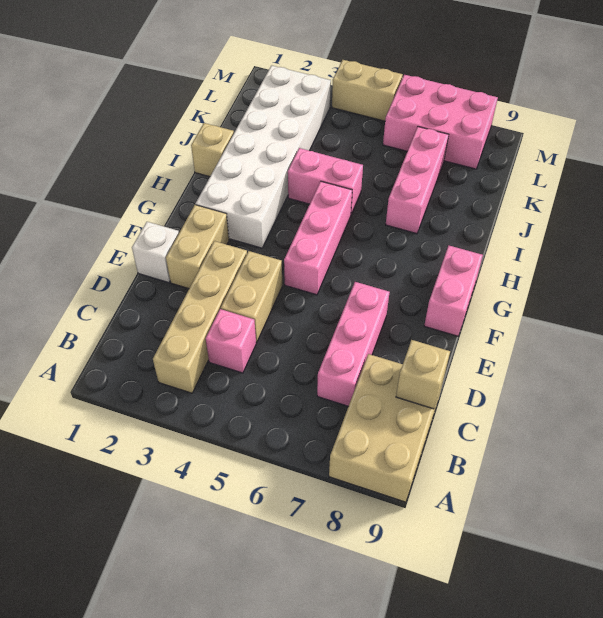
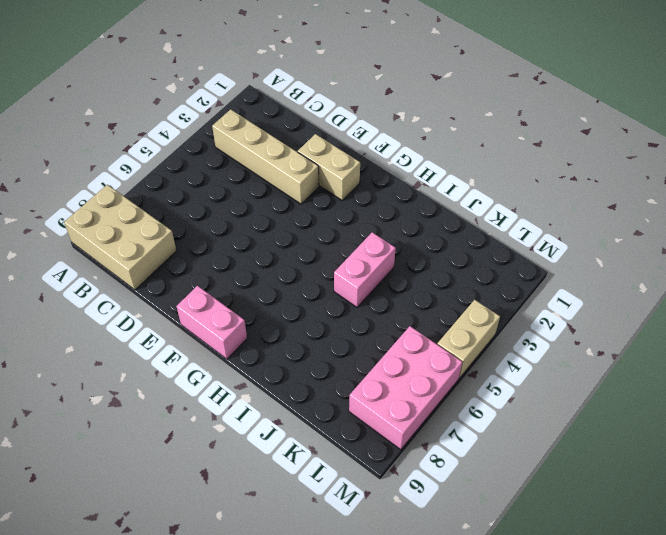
none -> pink 1x1 brick [206,309,256,373]
none -> pink 1x3 brick [317,282,390,406]
none -> tan 1x2 brick [221,251,282,343]

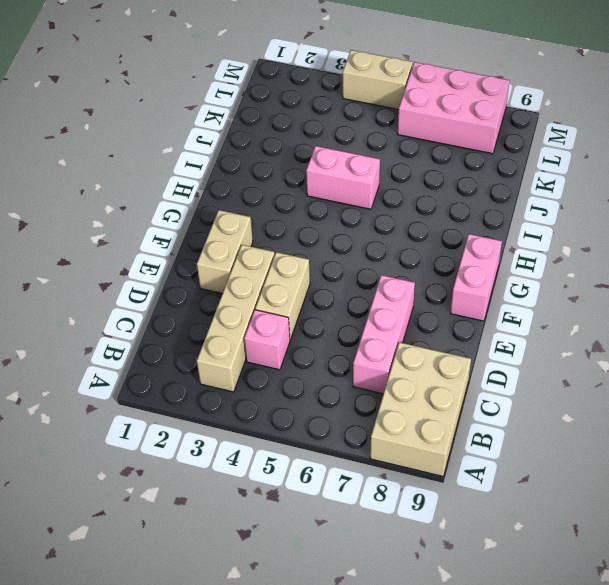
none -> white 1x1 brick [132,222,179,283]
none -> pink 1x3 brick [284,181,352,295]
none -> white 2x6 brick [195,65,331,248]

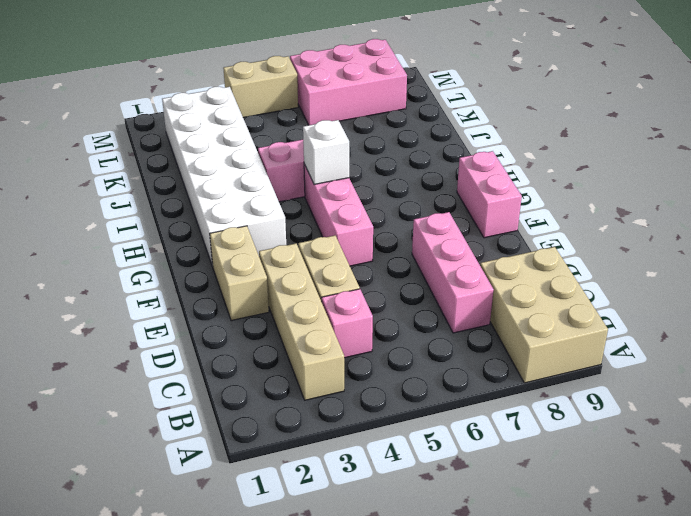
white 1x1 brick [303,120,349,185] -> white 1x1 brick moved to [132,222,179,283]
none -> tan 1x1 brick [191,123,234,177]
none -> pink 1x3 brick [386,127,449,234]
none -> tan 1x1 brick [396,340,450,409]

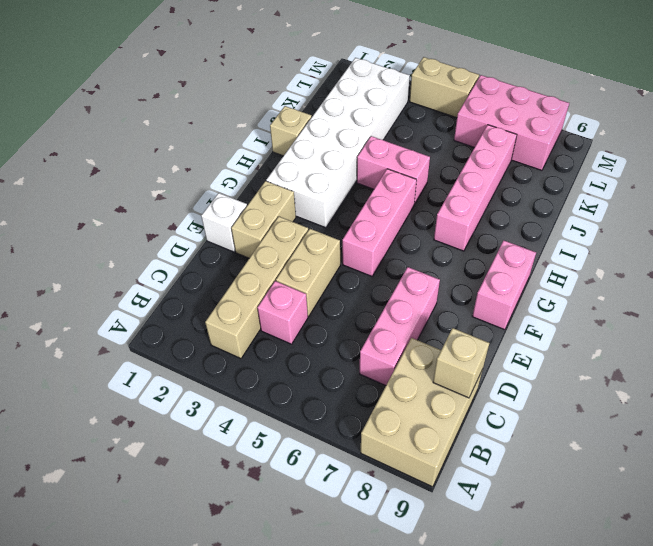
pink 1x4 brick [434,125,517,251] -> pink 1x3 brick [386,127,449,234]

